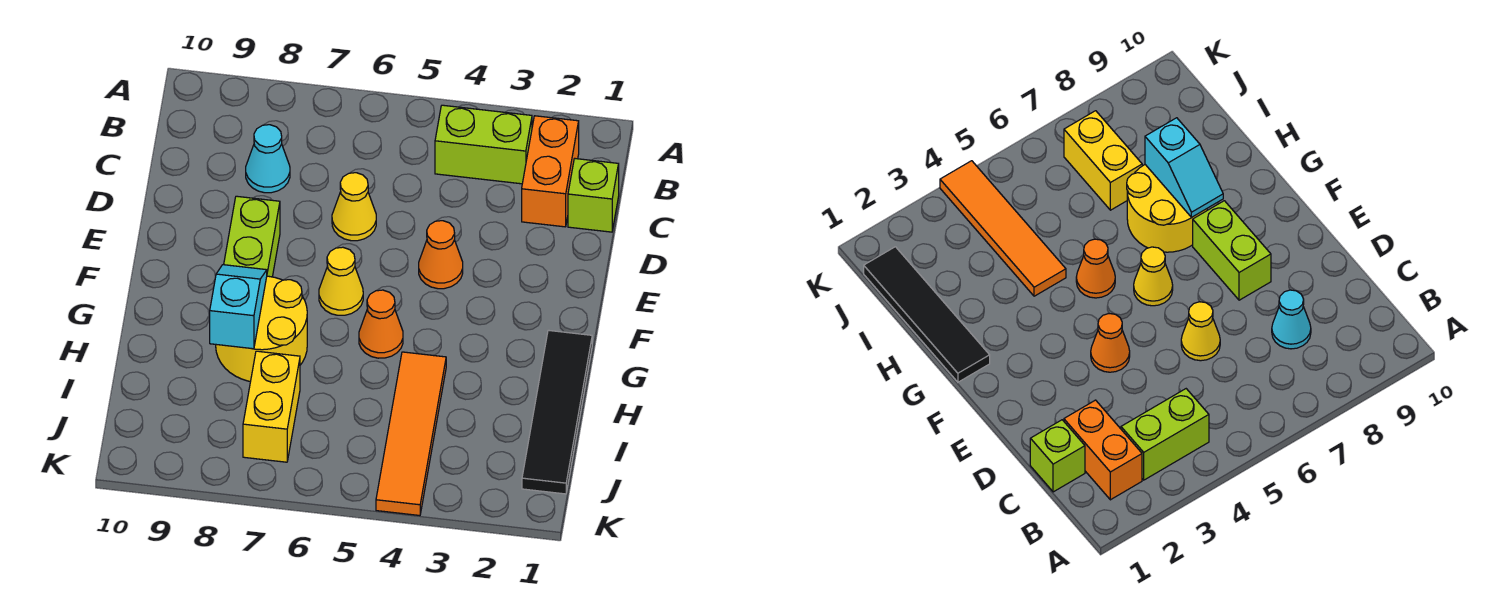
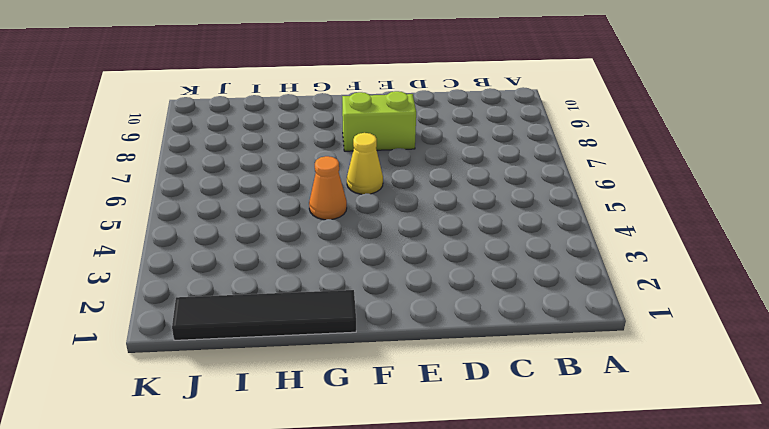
none -> orange 1x2 brick [522,116,579,227]
none -> lime 1x2 brick [435,105,532,184]
none -> lime 1x1 brick [568,159,619,232]

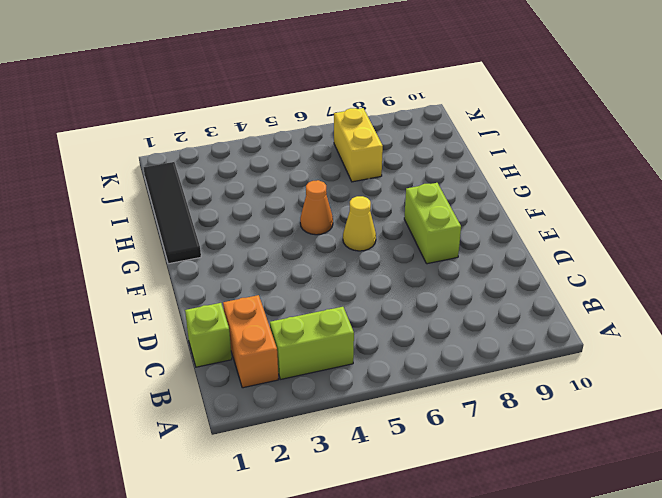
none -> cyan 1x1 cone [246,125,290,193]
none -> yellow 1x1 cone [332,173,376,241]
none -> orange 1x1 cone [419,221,463,289]

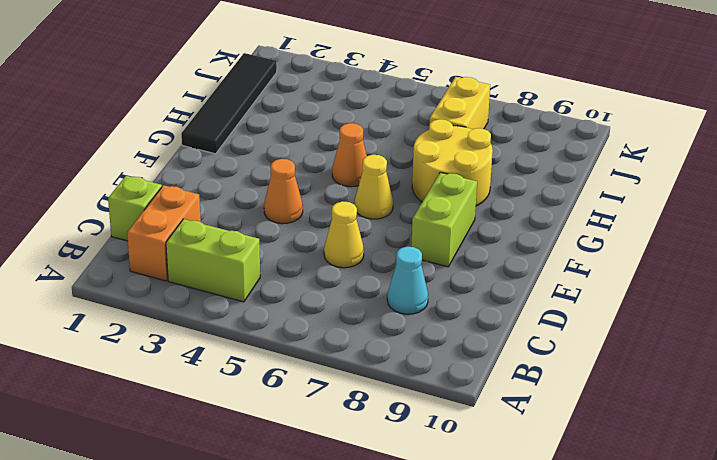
none -> orange 1x4 tile [376,352,446,516]
none -> cyan 1x2 slope [210,265,267,349]

